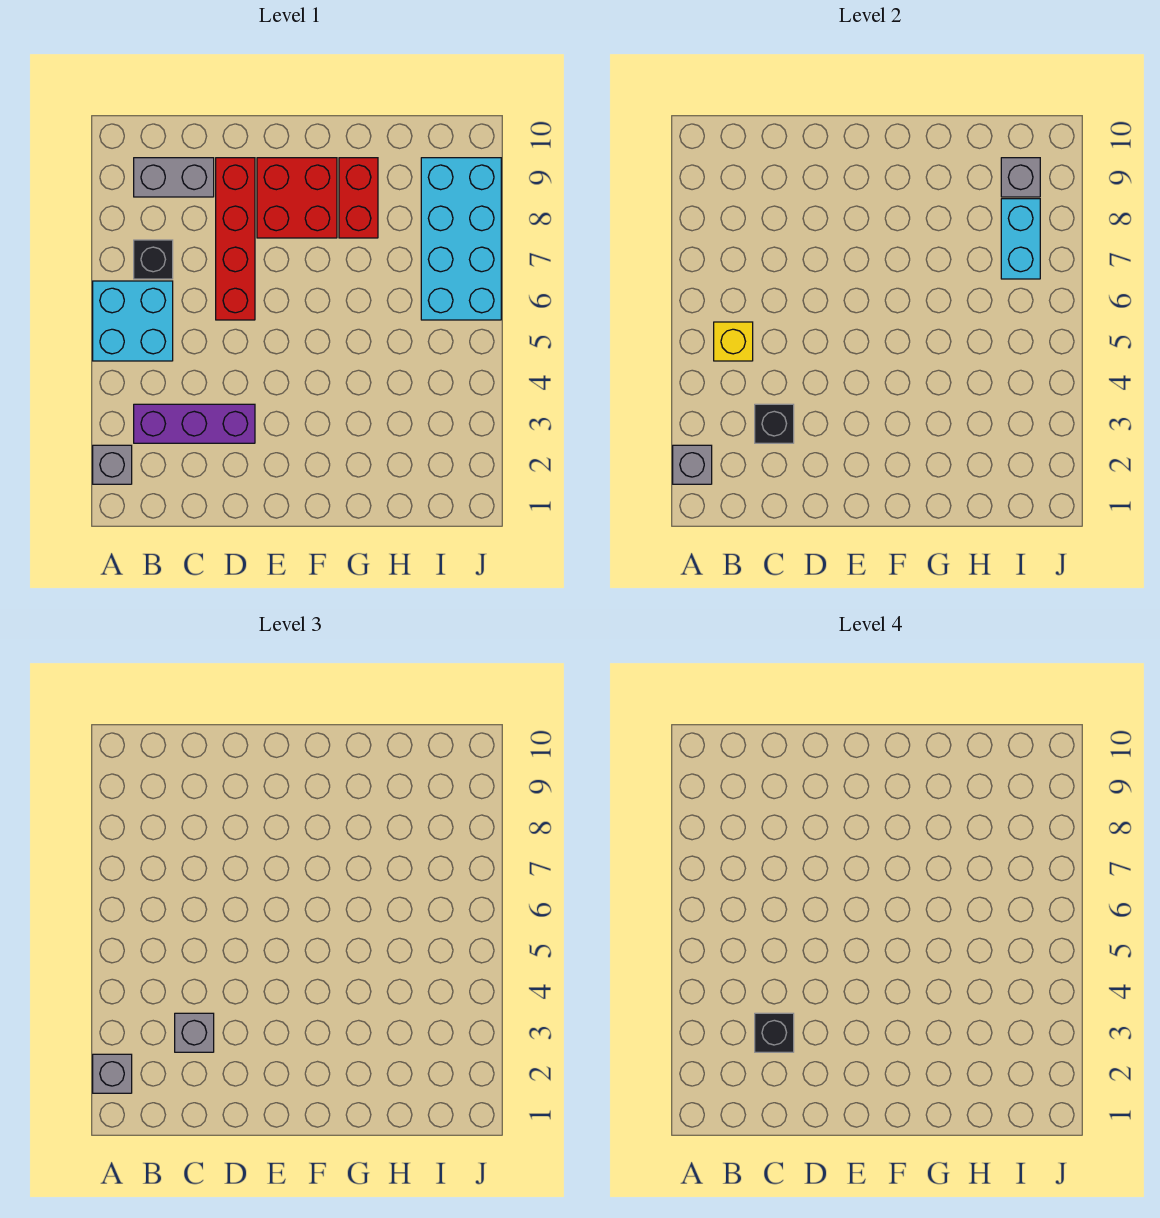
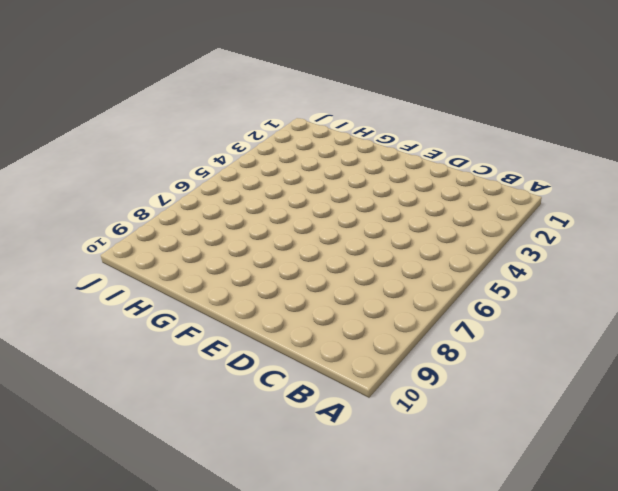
none -> grey 1x1 brick [93,445,132,484]
none -> cyan 2x2 brick [93,281,173,361]
none -> purple 1x3 brick [134,404,255,443]

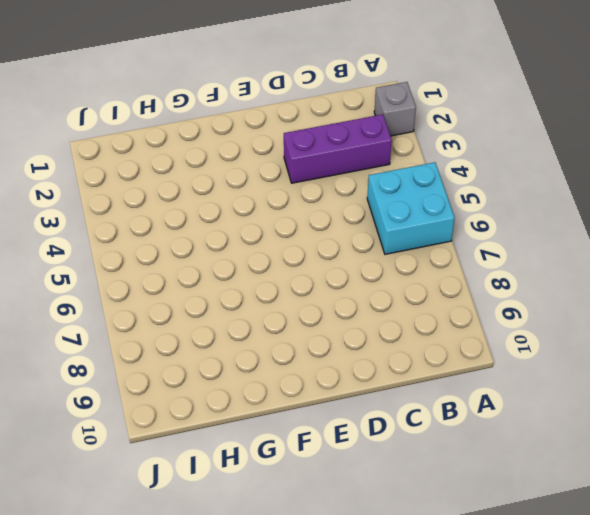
none -> black 1x1 brick [134,240,173,279]
none -> grey 1x2 brick [134,158,214,197]
none -> red 1x4 brick [216,158,255,320]

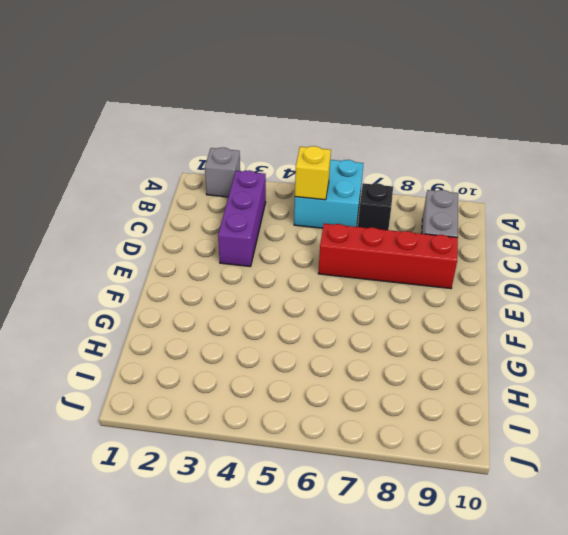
none -> red 2x2 brick [257,158,337,238]
none -> red 1x2 brick [339,158,378,238]
none -> cyan 2x4 brick [421,158,501,320]

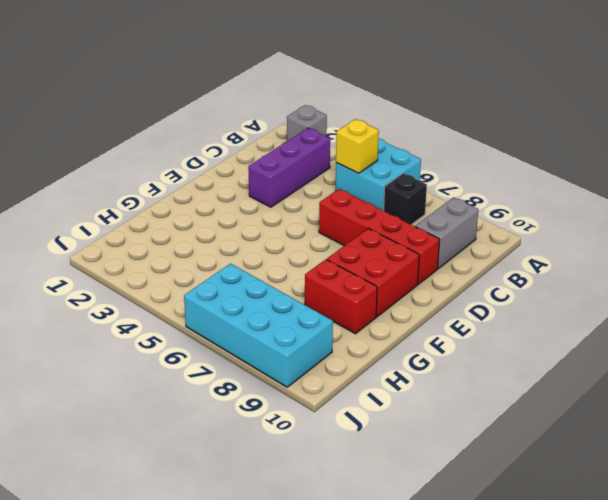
none -> grey 1x1 brick [673,445,712,484]
none -> black 1x1 brick [755,404,794,443]
none -> cyan 1x2 brick [1001,199,1040,279]

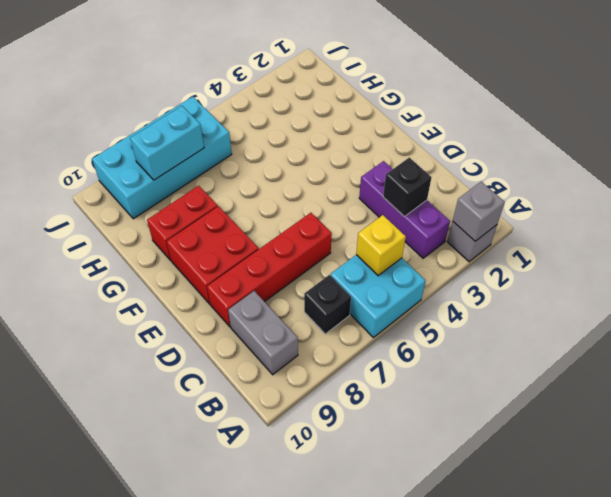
none -> grey 1x1 brick [1001,158,1040,197]
none -> grey 1x1 brick [93,1054,132,1093]
none -> grey 1x1 brick [175,1013,214,1052]

